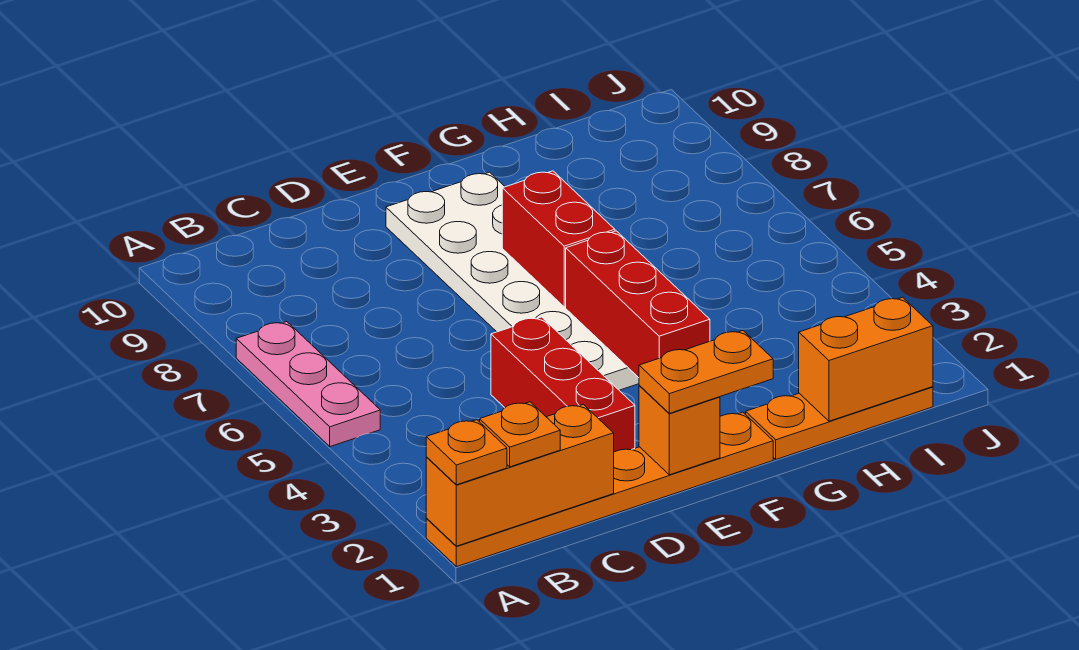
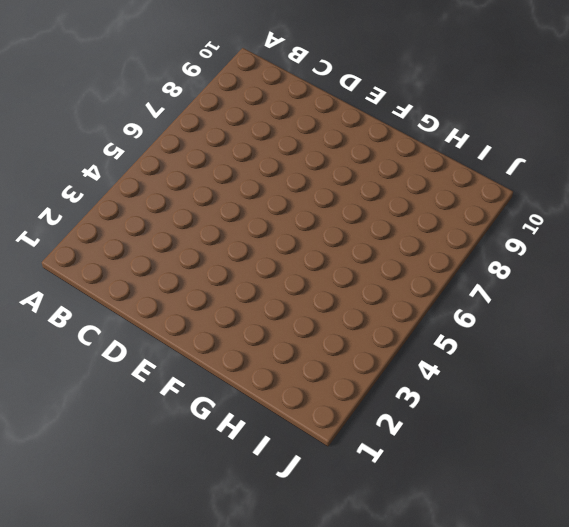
none -> orange 1x6 plate [426,412,773,567]
none -> pink 1x3 plate [236,322,380,447]
none -> red 1x3 brick [491,317,635,452]

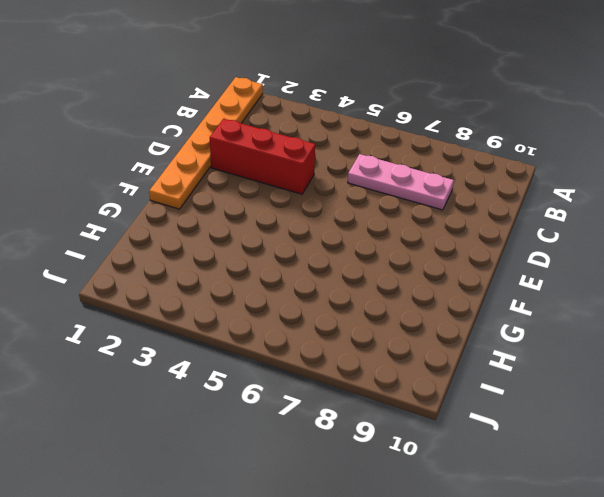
pink 1x3 plate [348,154,454,210] -> pink 1x3 plate moved to [236,322,380,447]
none -> white 2x6 plate [386,172,639,390]
none -> orange 1x3 plate [746,387,933,459]
none -> orange 1x3 brick [426,404,614,546]

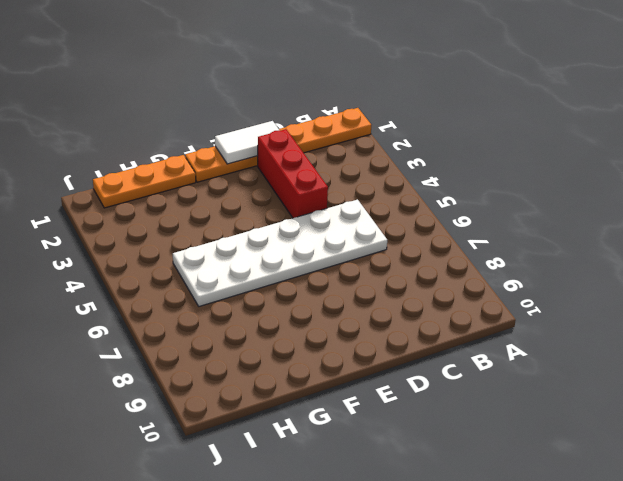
white 2x6 plate [173,200,387,306] -> white 2x6 plate turned to [386,172,639,390]
white 1x2 tile [215,121,279,164] -> orange 1x1 brick [639,386,720,475]
none -> pink 1x3 plate [236,322,380,447]
none -> orange 1x3 brick [426,404,614,546]
none -> red 1x3 brick [566,231,710,378]

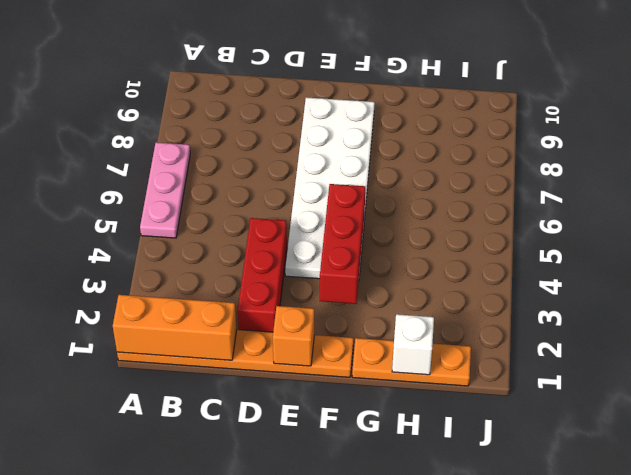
white 1x1 brick [392,314,434,375] -> orange 1x2 brick [799,297,933,421]
none -> red 1x2 brick [502,171,615,307]
none -> orange 1x1 plate [426,420,507,485]
none -> orange 1x1 plate [480,402,560,467]

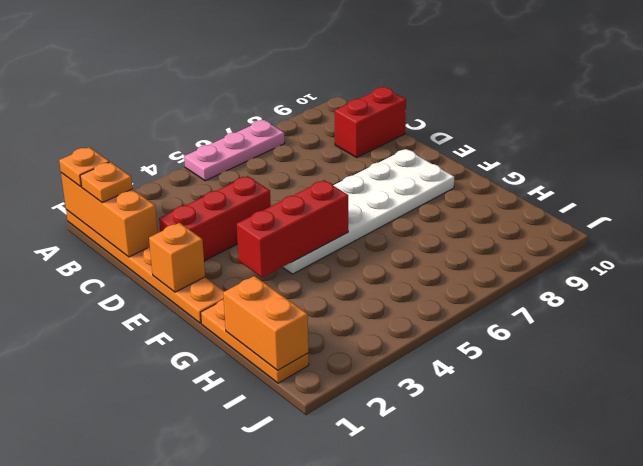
red 1x2 brick [335,87,406,157] -> red 1x2 brick moved to [502,171,615,307]
none -> orange 1x2 plate [639,331,773,413]

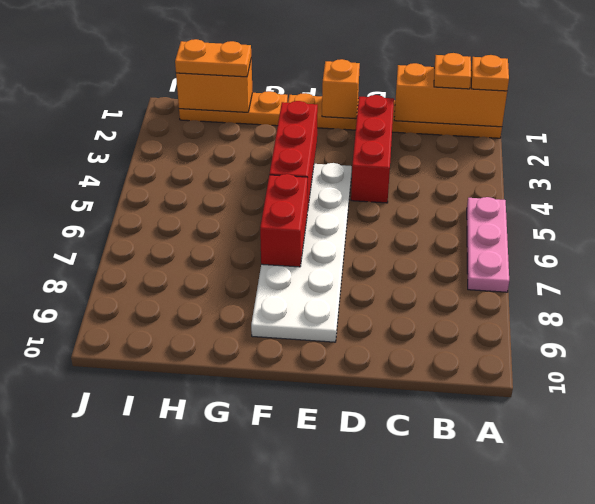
orange 1x2 plate [175,39,251,77] -> orange 1x2 plate moved to [639,331,773,413]

